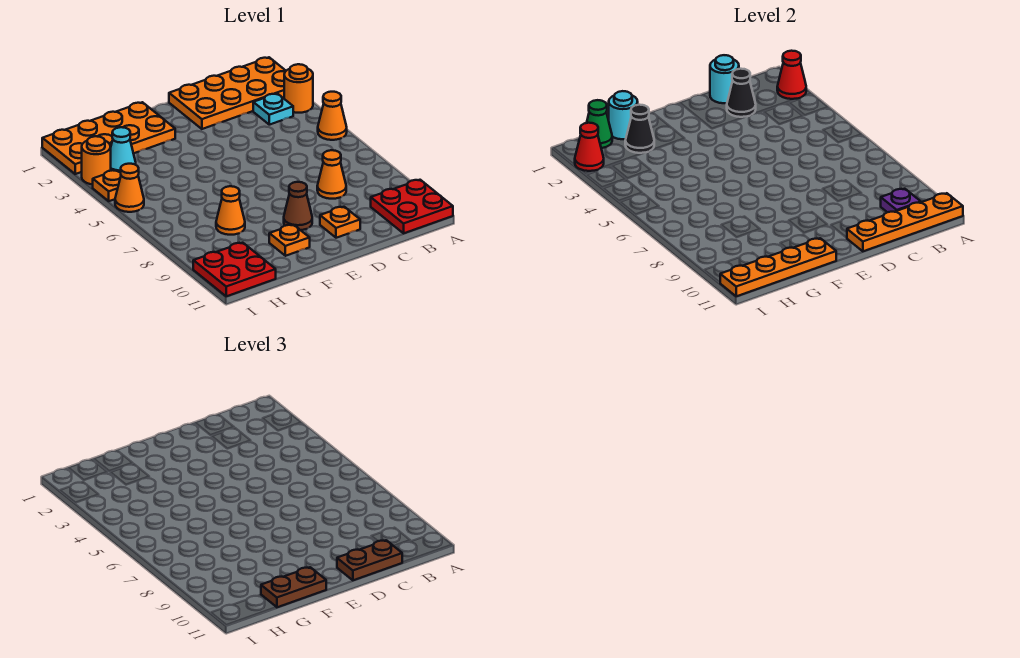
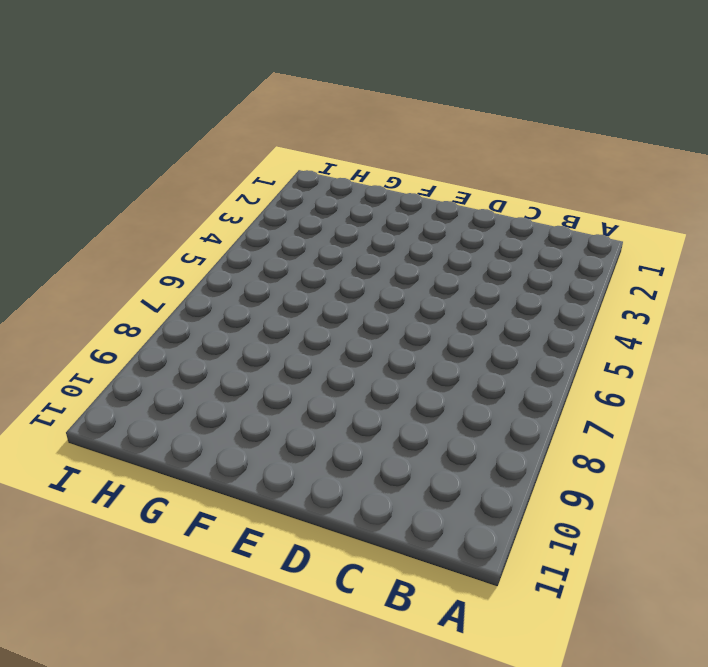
none -> orange 2x4 plate [169,57,286,129]
none -> orange 1x1 round brick [284,64,313,113]
none -> orange 1x1 cone [318,92,347,140]

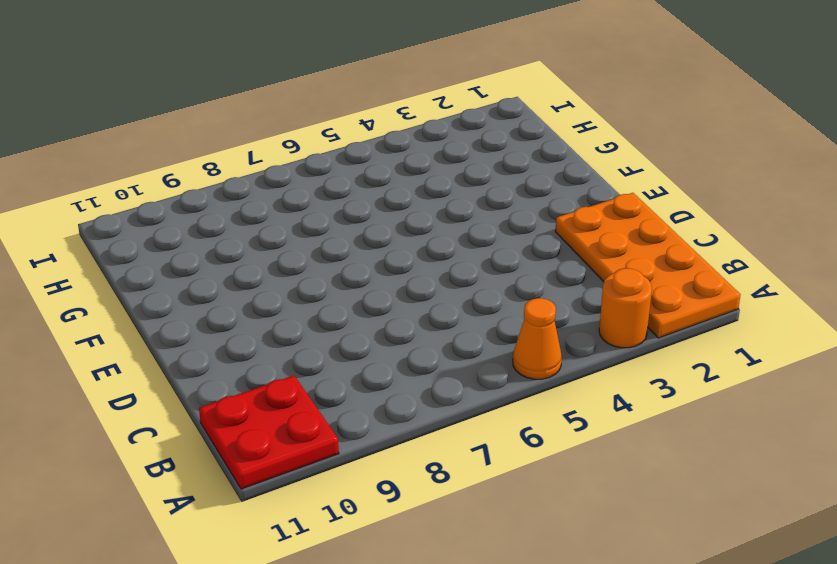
none -> cyan 1x1 plate [253,93,293,125]
none -> orange 1x1 cone [317,150,346,199]
none -> orange 1x1 plate [320,207,360,238]

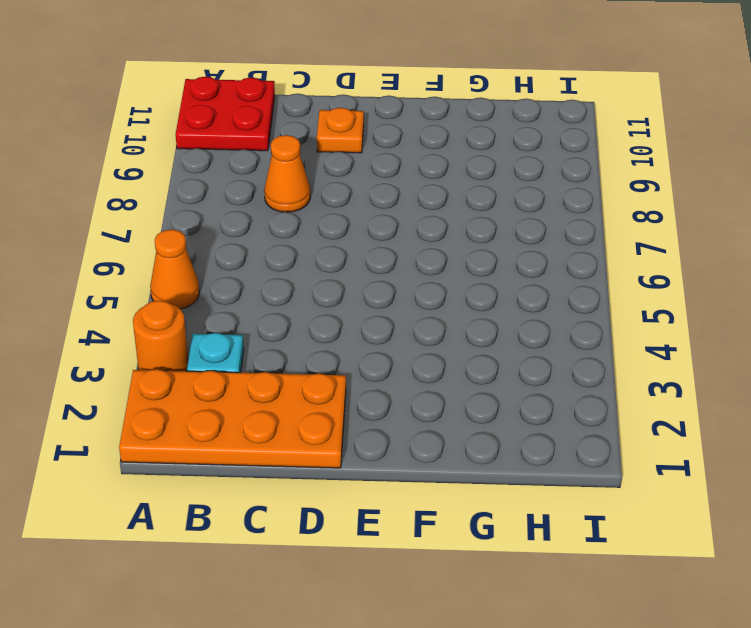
none -> brown 1x1 cone [284,182,312,230]
none -> orange 2x4 plate [42,102,175,174]
none -> orange 1x1 plate [269,225,310,256]

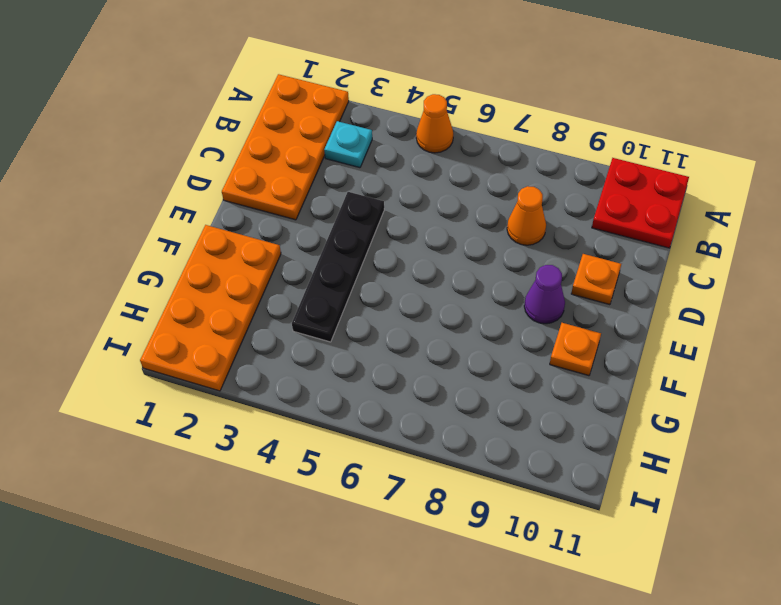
black 1x4 plate [292,192,384,342] -> none
purple 1x1 cone [524,265,565,324] -> brown 1x1 cone [284,182,312,230]
none -> orange 1x1 round brick [284,64,313,113]
none -> orange 1x1 cone [216,186,245,235]
none -> cyan 1x1 cone [111,127,136,173]

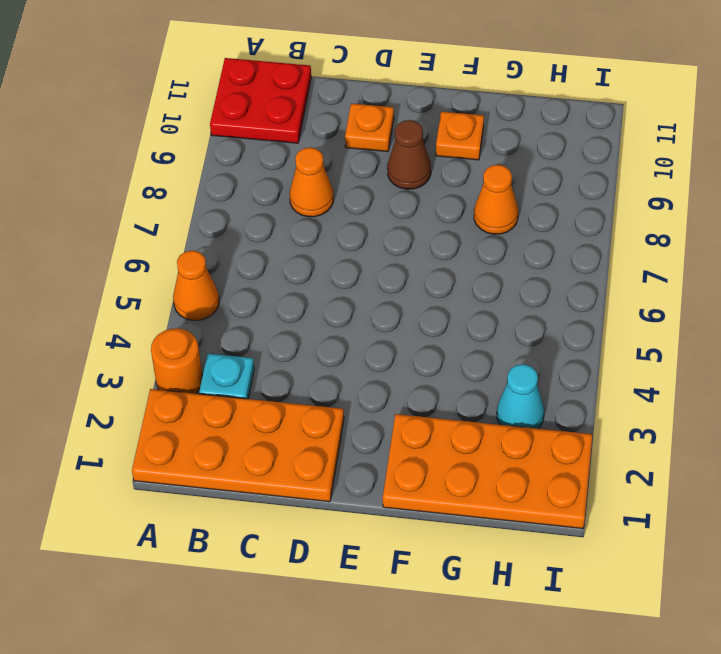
none -> red 2x2 plate [193,243,276,296]
none -> orange 1x1 round brick [82,136,111,185]
none -> orange 1x1 plate [93,170,121,201]

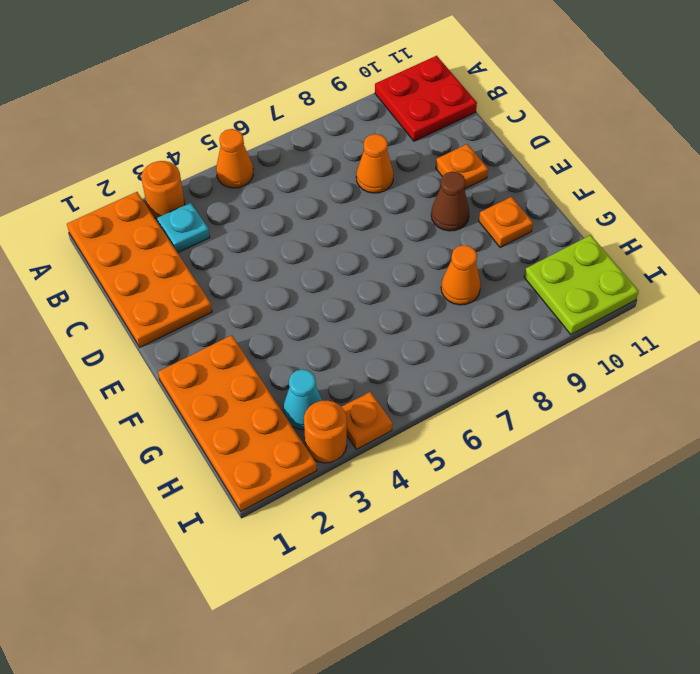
lime 2x2 plate [524,235,639,335] -> red 2x2 plate [193,243,276,296]
none -> orange 1x1 cone [115,164,144,212]
none -> red 1x1 cone [777,51,806,99]
none -> orange 1x4 plate [847,193,963,251]

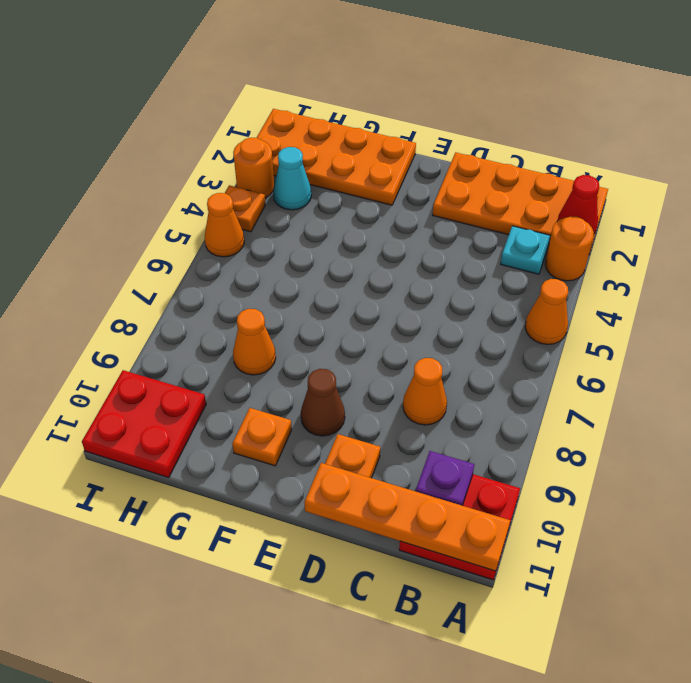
none -> cyan 1x1 round brick [710,55,739,103]
none -> black 1x1 cone [727,69,756,117]
none -> orange 1x4 plate [720,238,836,296]

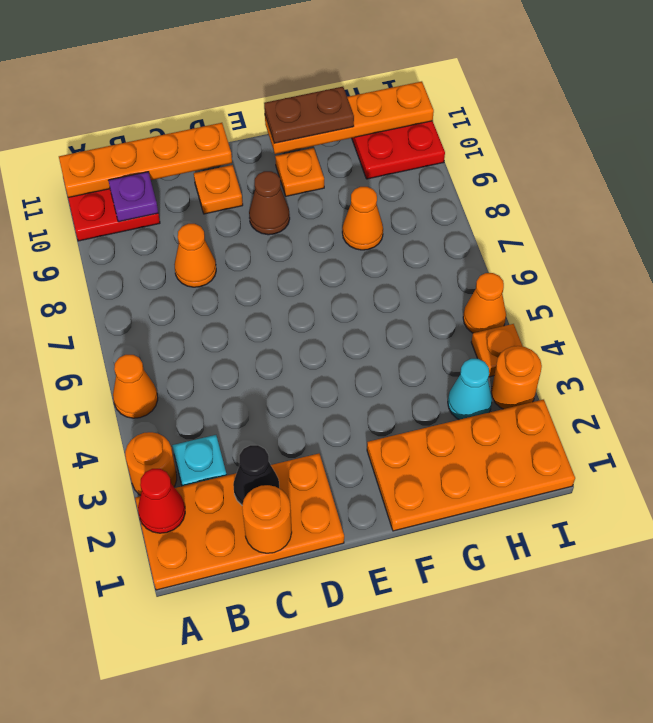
orange 1x1 round brick [242,485,292,553] -> cyan 1x1 round brick [710,55,739,103]
none -> cyan 1x1 round brick [609,91,638,139]
none -> black 1x1 cone [625,105,654,153]
none -> green 1x1 cone [587,100,612,148]

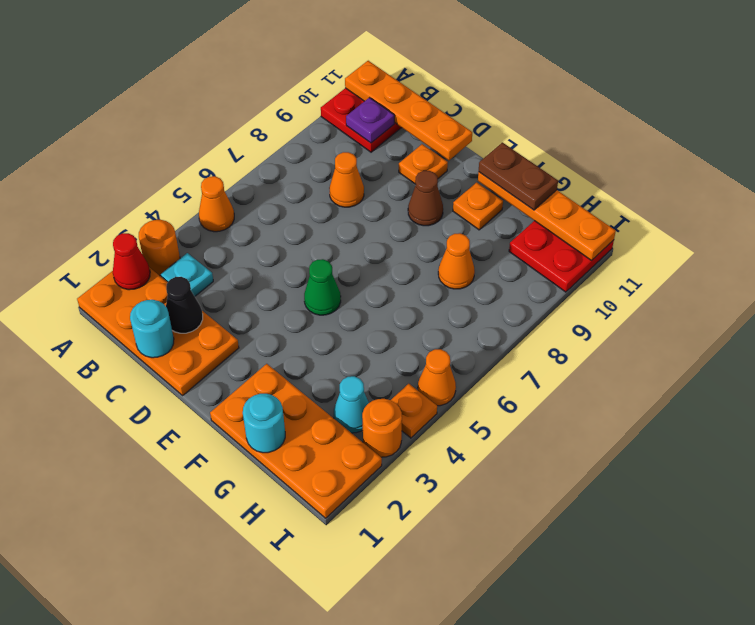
green 1x1 cone [304,259,341,315] -> green 1x1 cone moved to [587,100,612,148]
none -> black 1x1 cone [625,105,654,153]
none -> red 1x1 cone [575,123,604,171]
none -> brown 1x2 plate [337,540,402,580]

